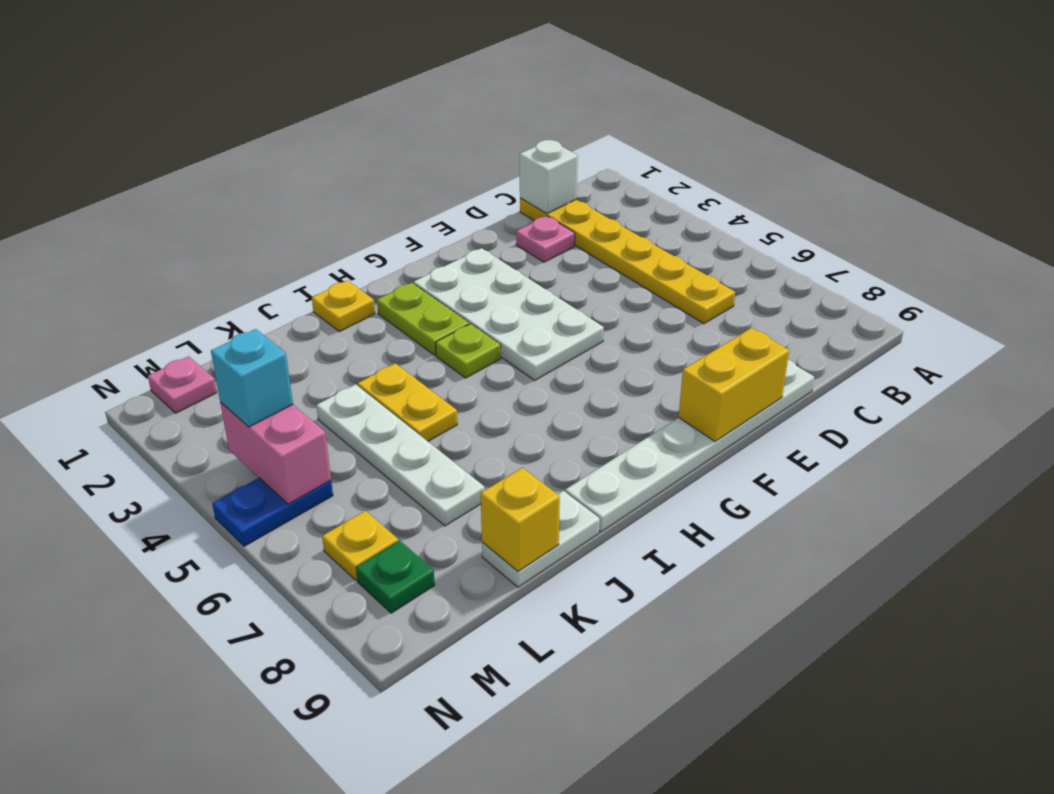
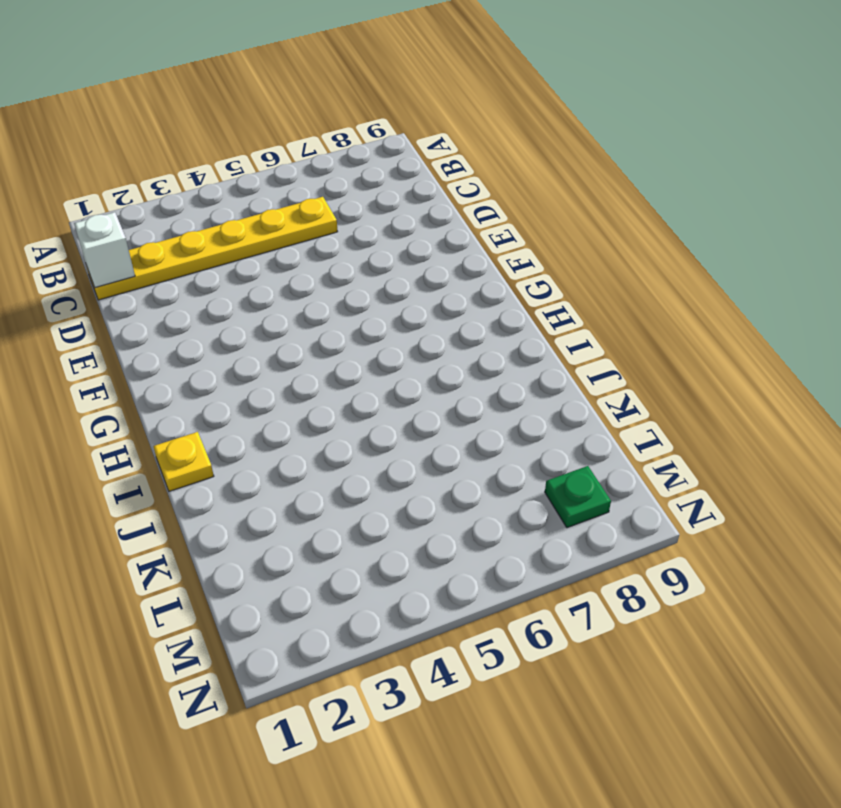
none -> pink 1x1 plate [516,216,575,262]
none -> white 1x6 plate [565,360,814,532]
none -> white 2x4 plate [414,248,604,380]

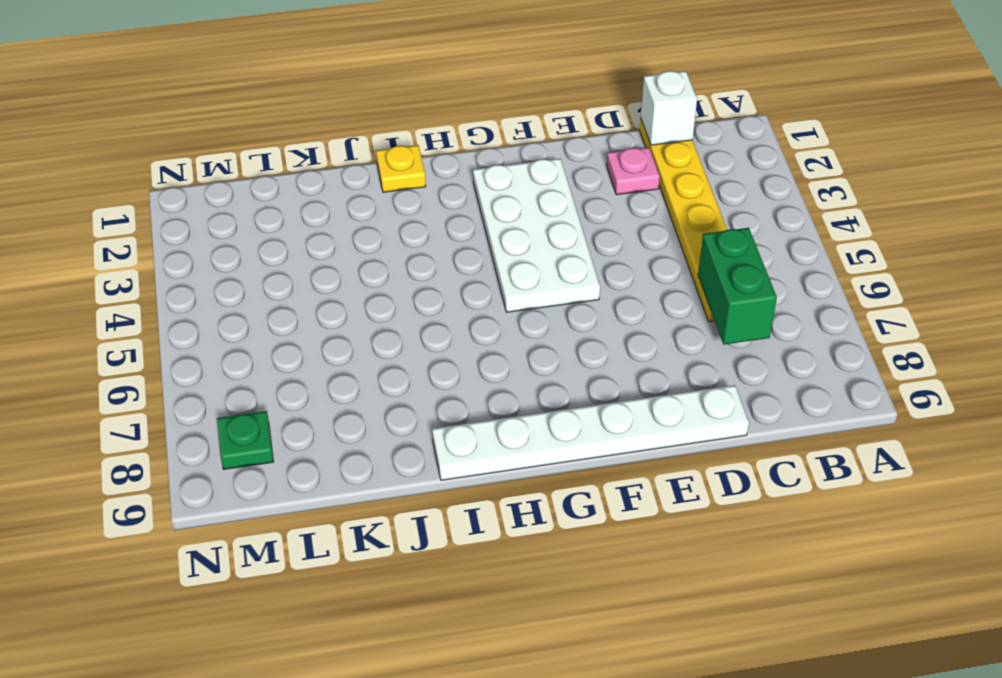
green 1x2 brick [698,228,777,345] -> none
none -> lime 1x2 plate [377,283,469,355]
none -> lime 1x1 plate [436,324,501,378]
none -> yellow 1x2 plate [358,363,457,441]

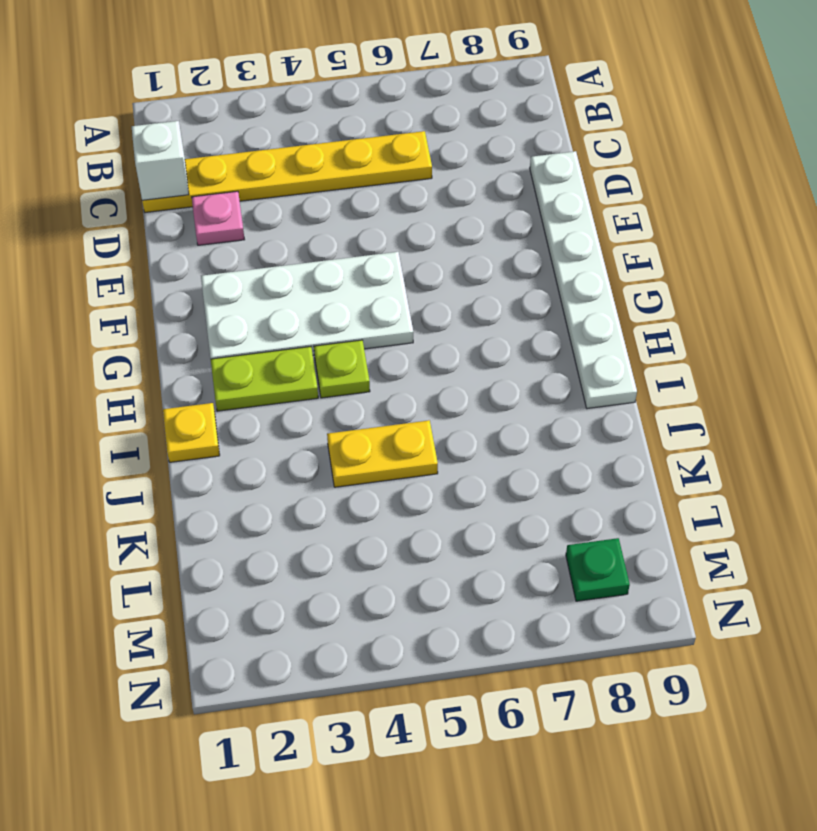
none -> white 1x2 plate [482,491,600,587]
none -> white 1x4 plate [316,384,485,526]
none -> pink 1x1 plate [148,356,217,413]

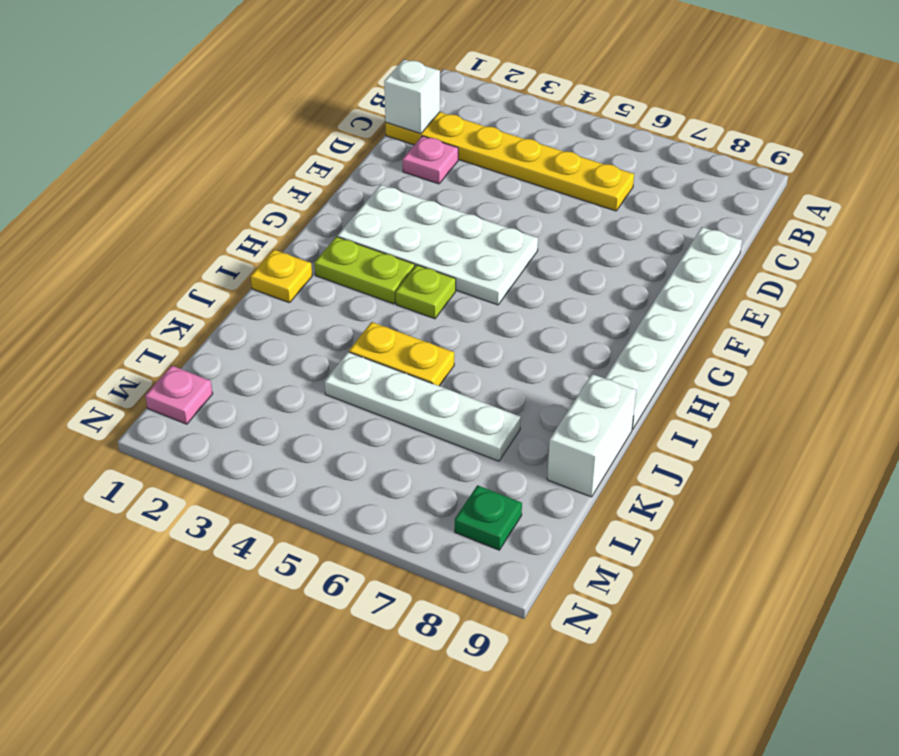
white 1x2 brick [547,374,636,497] -> white 1x2 plate [482,491,600,587]
none -> blue 1x2 plate [212,478,333,546]
none -> yellow 1x1 plate [322,511,398,581]
none -> yellow 1x2 brick [679,328,789,441]

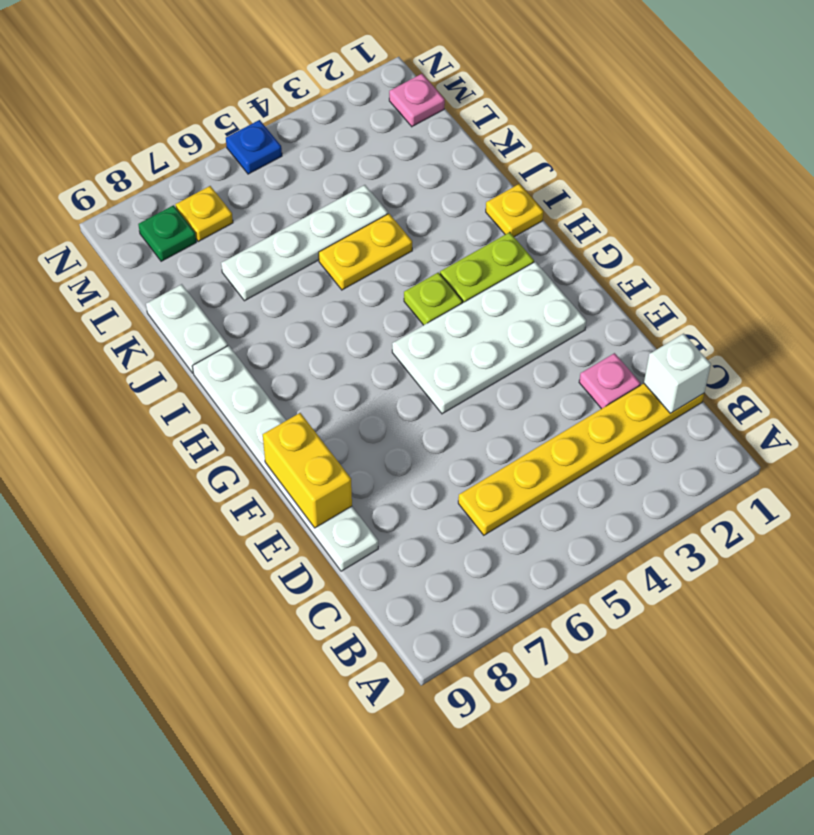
blue 1x1 plate [226,120,282,174] -> blue 1x2 plate [212,478,333,546]
none -> yellow 1x1 brick [481,468,560,571]
none -> pink 1x2 brick [220,402,331,504]
none -> cyan 1x1 brick [211,329,293,427]

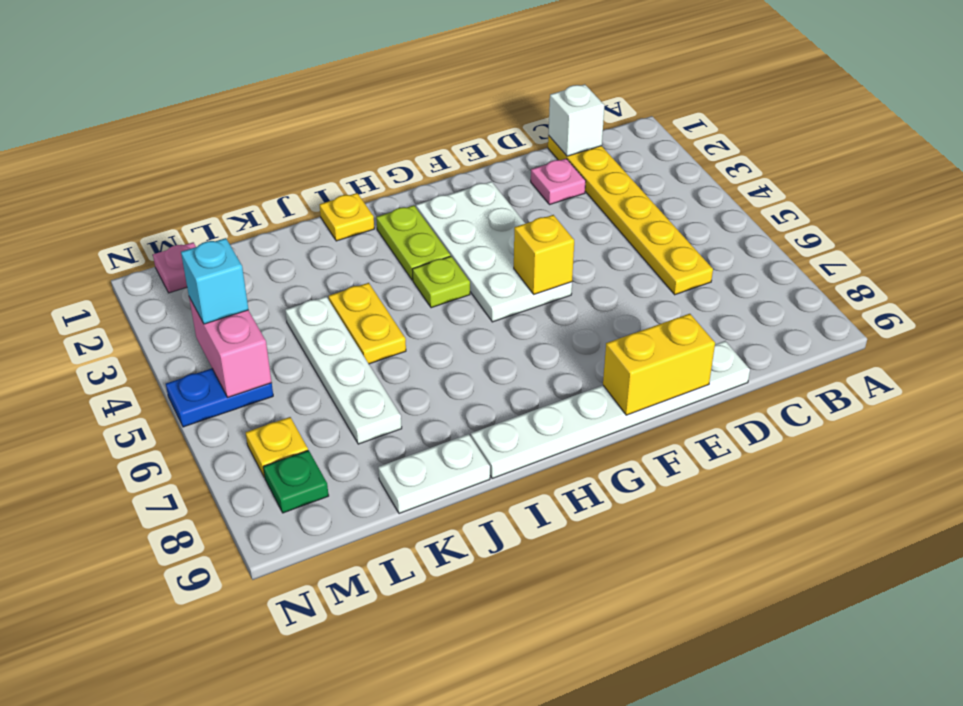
yellow 1x1 brick [514,215,574,294] -> yellow 1x1 brick moved to [481,468,560,571]

